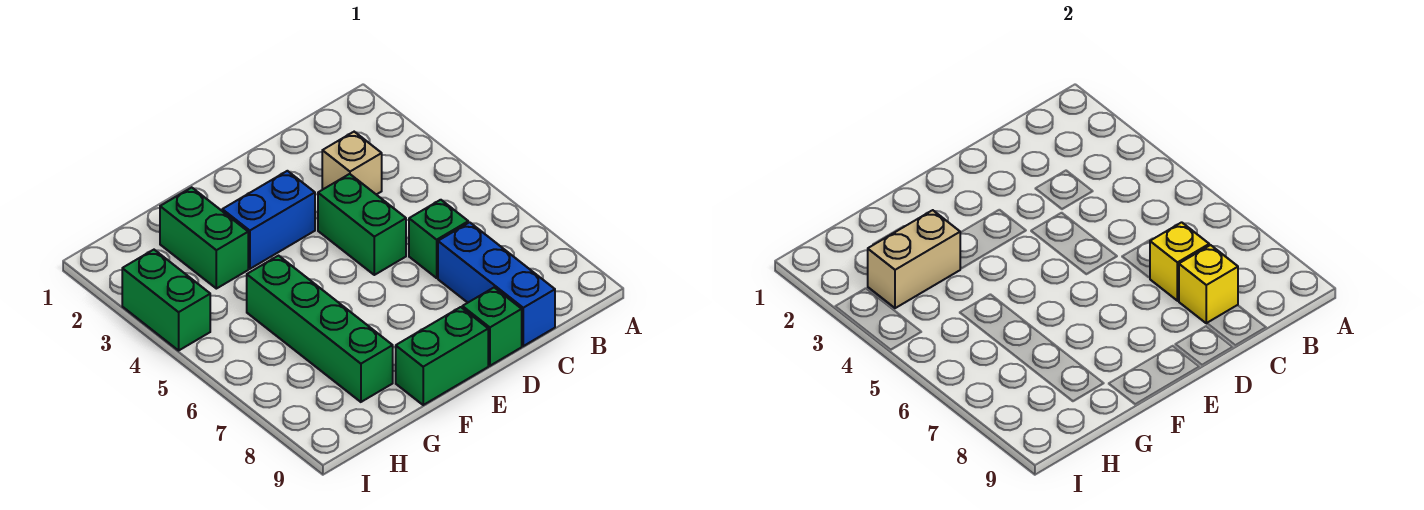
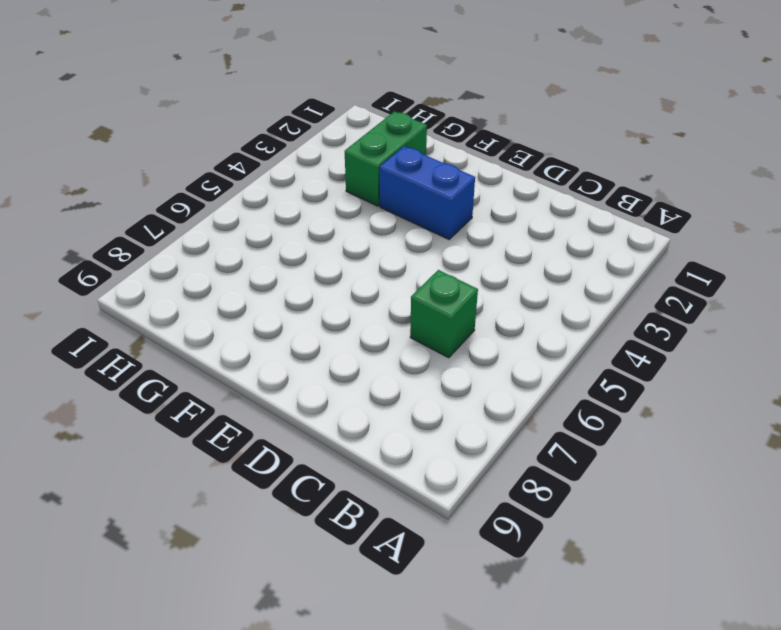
none -> tan 1x1 brick [322,132,382,195]
none -> blue 1x3 brick [438,222,555,346]
none -> green 1x2 brick [318,174,406,275]

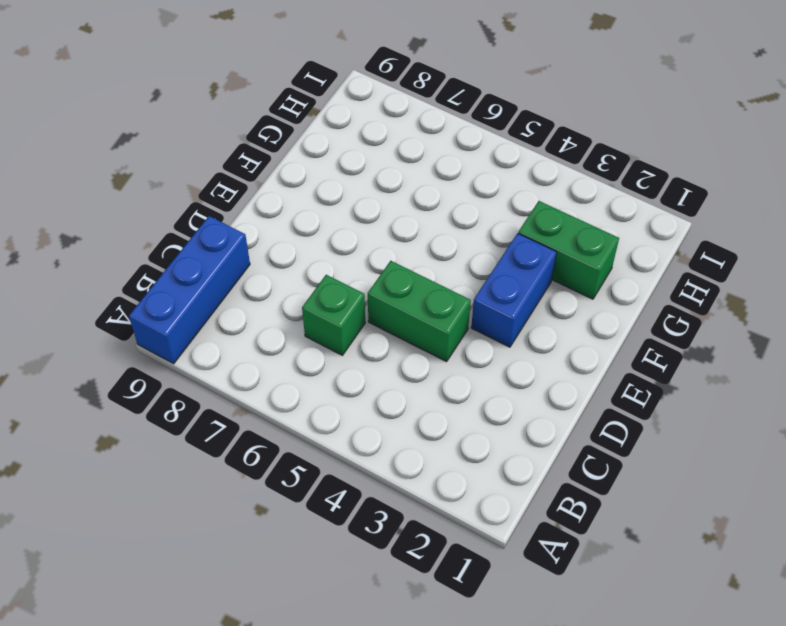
blue 1x3 brick [129,216,250,364] -> blue 1x3 brick turned to [438,222,555,346]
none -> tan 1x1 brick [322,132,382,195]
none -> green 1x1 brick [462,288,522,366]
none -> green 1x2 brick [396,307,488,405]

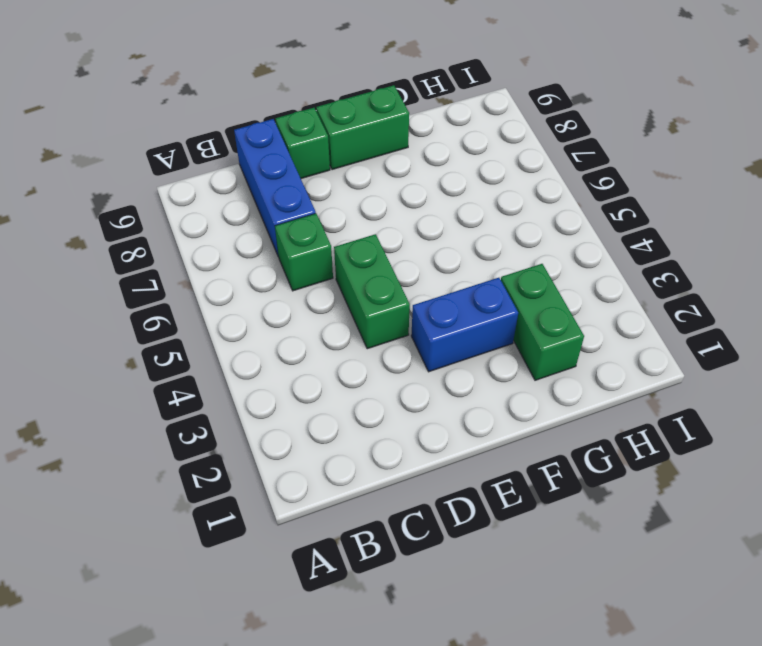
none -> tan 1x1 brick [322,132,382,195]
none -> green 1x4 brick [247,256,393,402]
none -> green 1x2 brick [122,250,210,350]

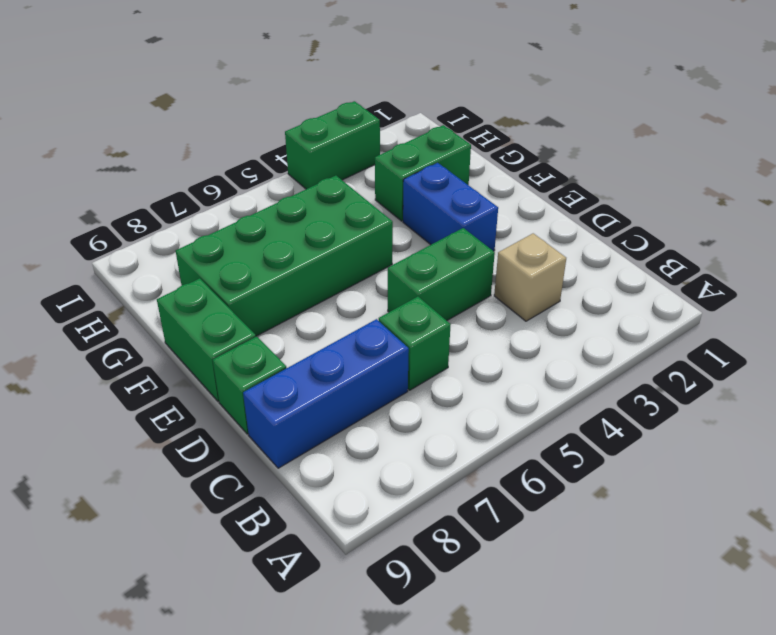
green 2x4 brick [176,176,393,336] -> green 1x4 brick [247,256,393,402]
none -> yellow 1x1 brick [1150,222,1209,301]
none -> yellow 1x1 brick [1179,245,1238,323]
none -> tan 1x2 brick [868,210,960,308]

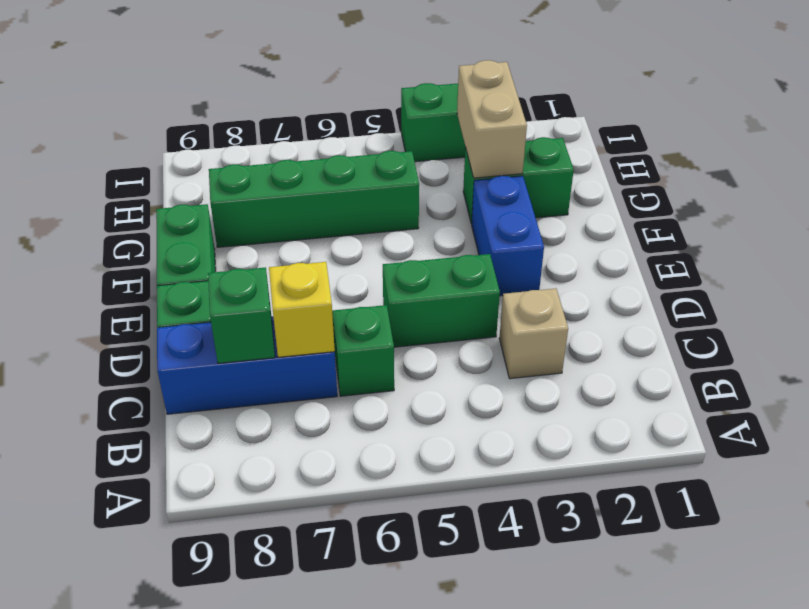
green 1x1 brick [208,268,275,363] -> yellow 1x1 brick [1179,245,1238,323]

